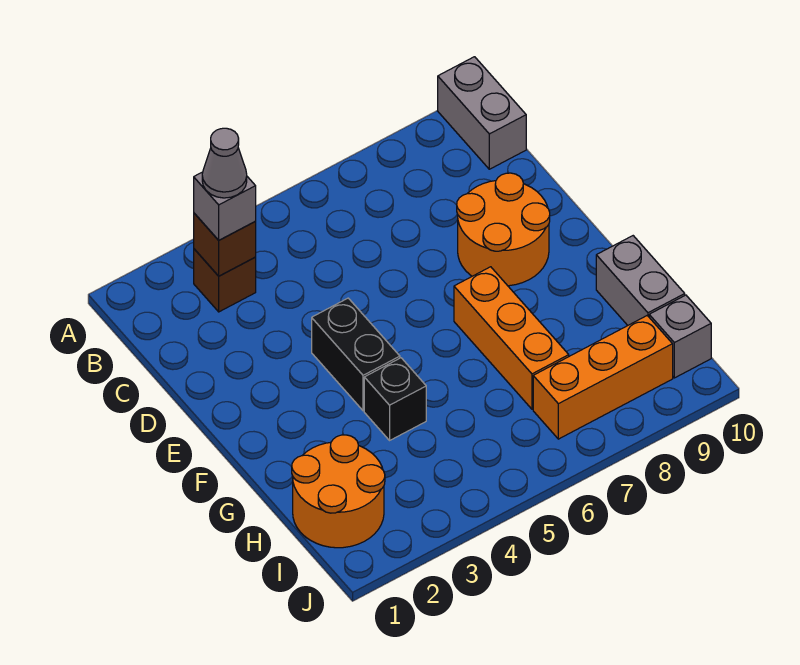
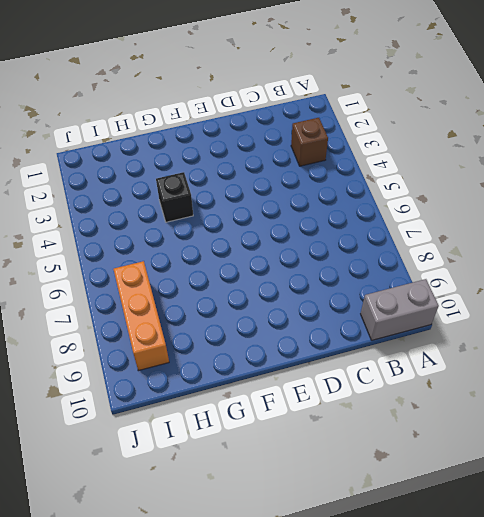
none -> orange 2x2 round brick [457,173,550,286]
none -> black 1x2 brick [312,298,400,411]
none -> orange 1x3 brick [454,267,569,409]

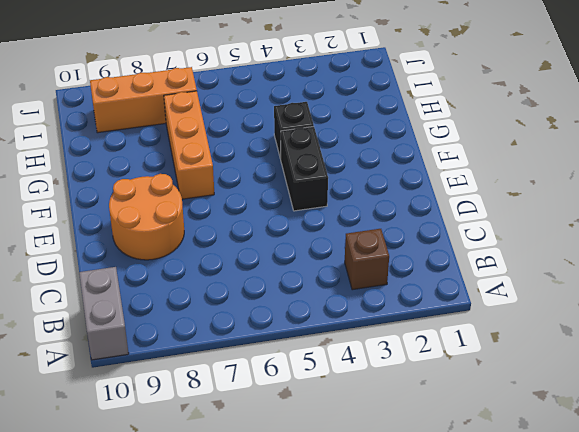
none -> grey 1x2 brick [596,236,685,325]
none -> orange 2x2 round brick [292,435,385,548]
none -> grey 1x1 brick [649,295,711,378]

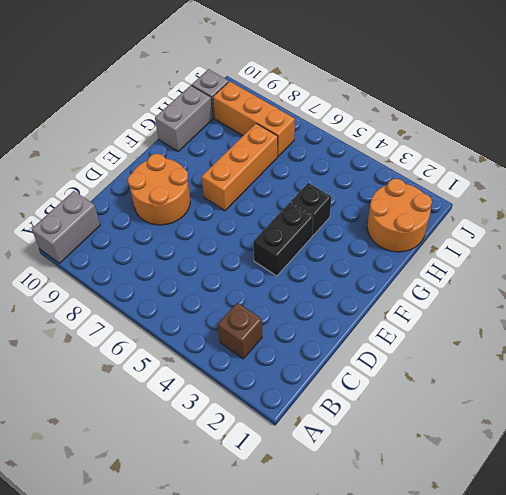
none -> brown 1x1 brick [194,213,256,276]
none -> grey 1x1 brick [194,172,256,240]
none -> grey 1x1 cone [202,128,247,198]

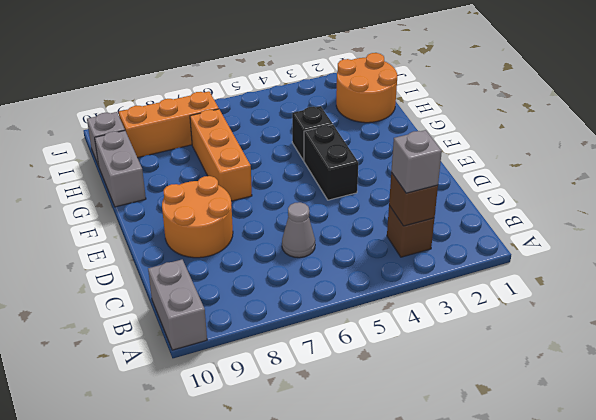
grey 1x1 cone [282,202,315,258] -> grey 1x1 cone moved to [202,128,247,198]

